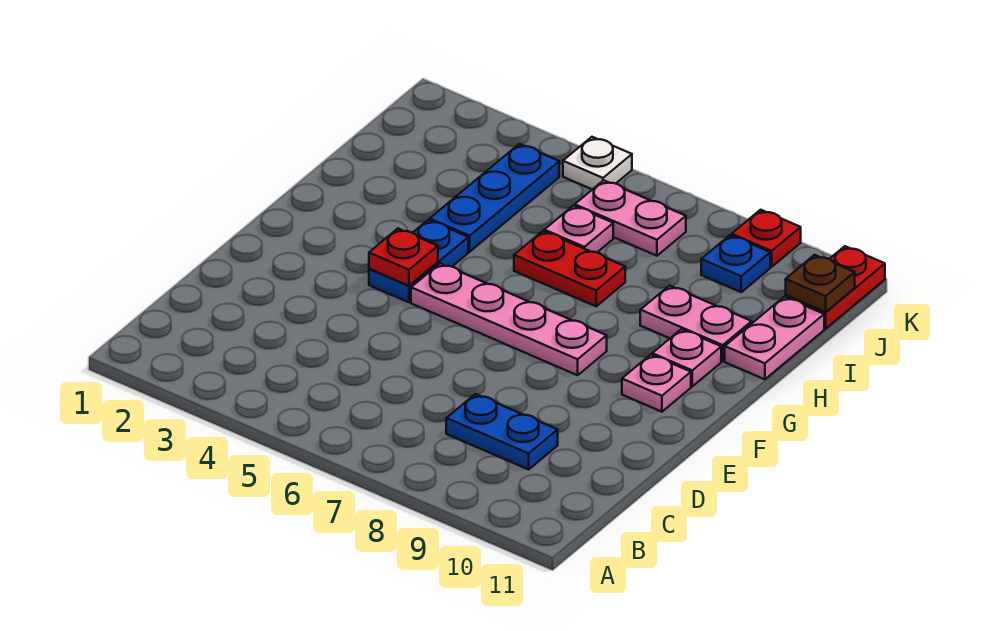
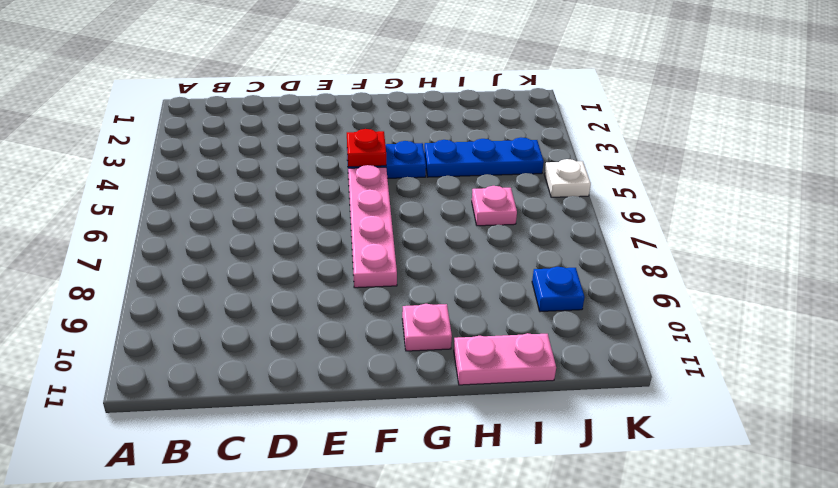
none -> blue 1x2 plate [446,394,558,469]
none -> pink 1x1 plate [622,355,691,412]
none -> red 1x2 plate [514,231,625,306]

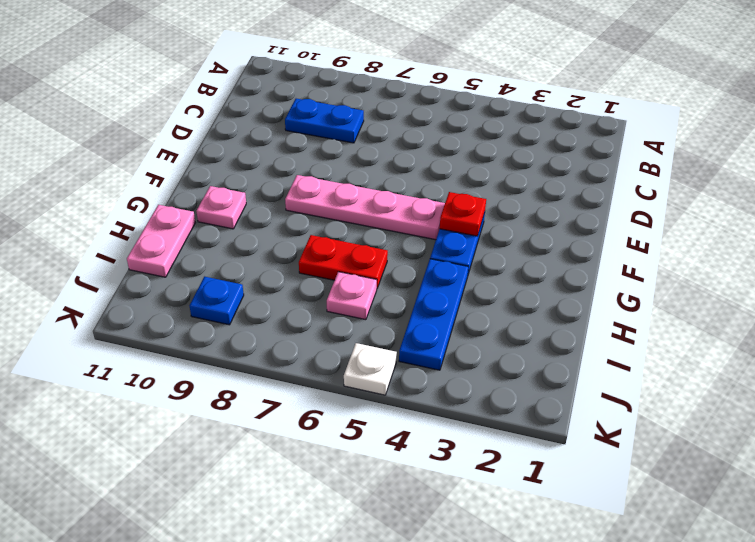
none -> pink 1x1 plate [622,355,691,412]
none -> pink 1x2 plate [640,286,752,361]
none -> pink 1x2 plate [575,180,686,256]

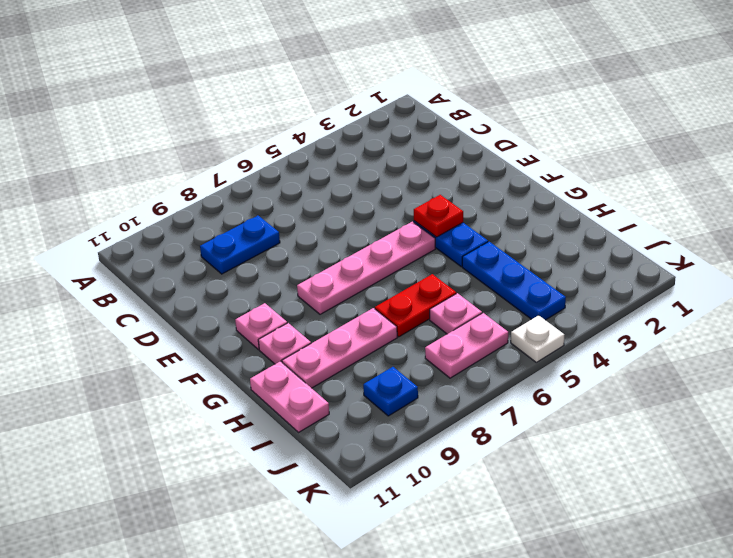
pink 1x3 plate [282,308,397,388] -> pink 1x2 plate [640,286,752,361]
none -> red 1x2 plate [786,246,885,329]
none -> red 1x1 plate [732,210,801,267]
none -> brown 1x1 plate [786,255,855,312]

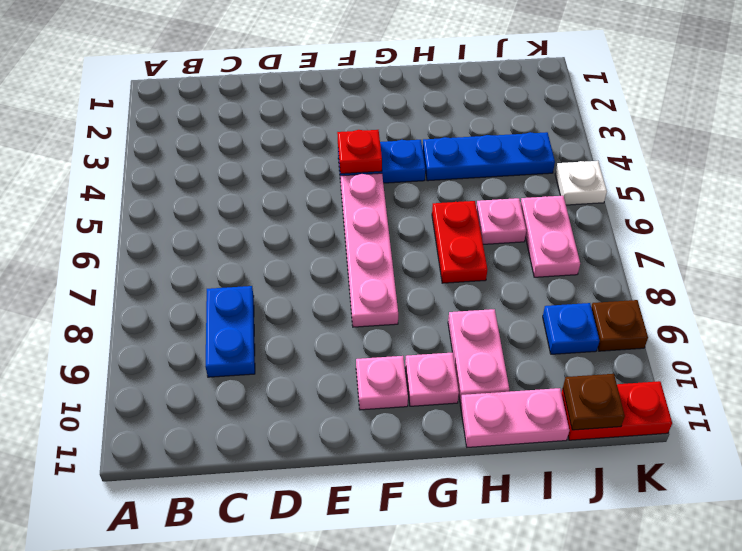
brown 1x1 plate [591,300,648,351] -> red 1x1 plate [732,210,801,267]

